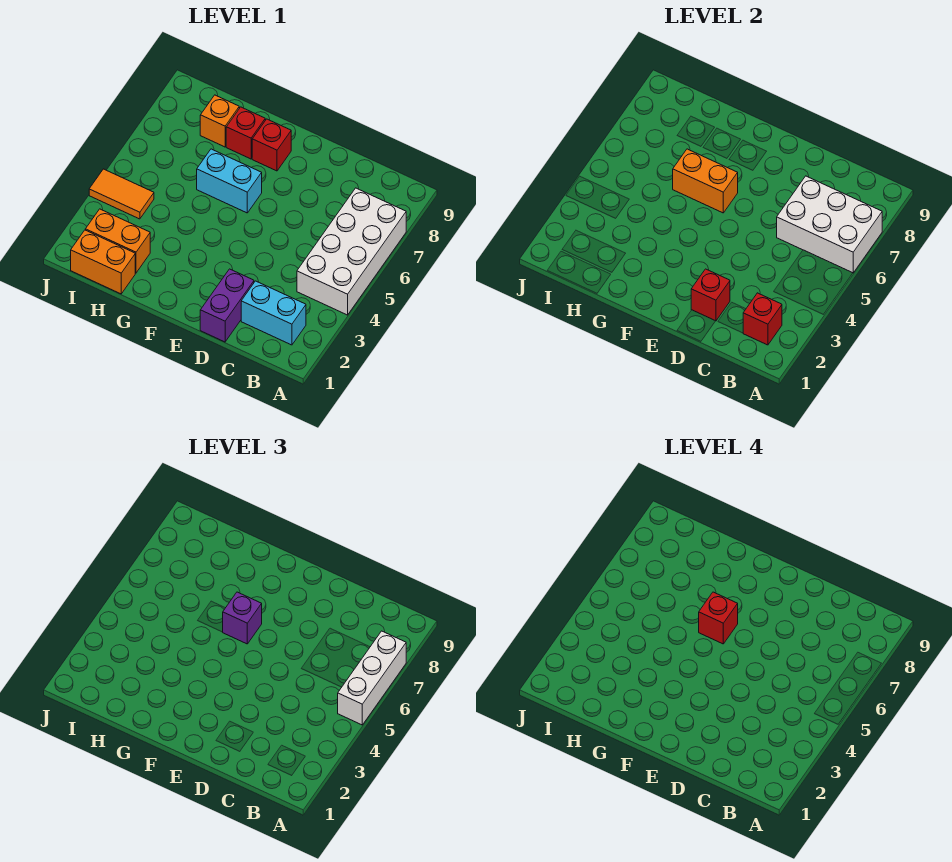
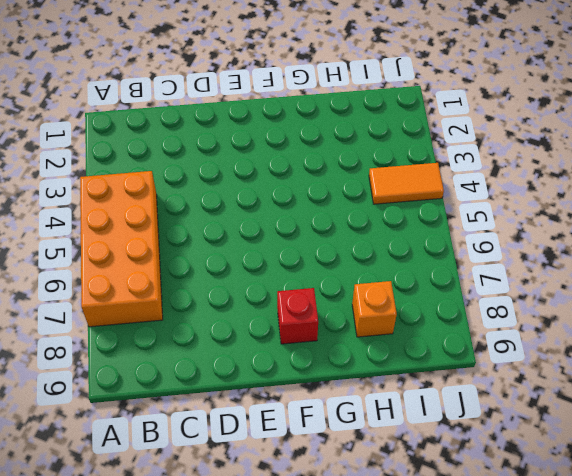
orange 2x4 brick [80,171,163,327] -> white 2x4 brick [297,188,406,315]
none -> cyan 1x2 brick [241,281,306,345]
none -> purple 1x2 brick [200,269,254,342]
none -> cyan 1x2 brick [197,149,262,213]

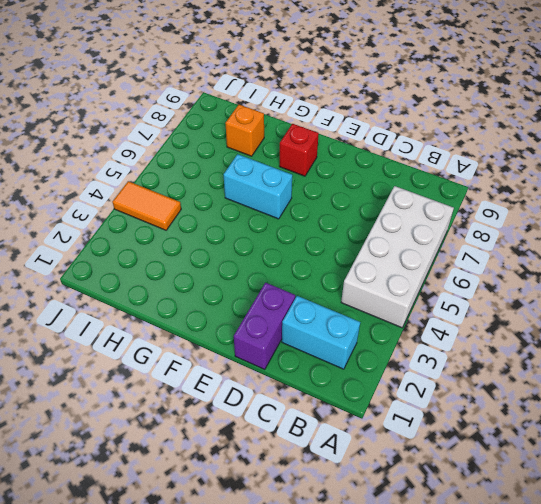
none -> red 1x1 brick [226,107,265,159]
none -> orange 1x2 brick [71,230,135,294]
none -> orange 1x2 brick [85,209,150,273]

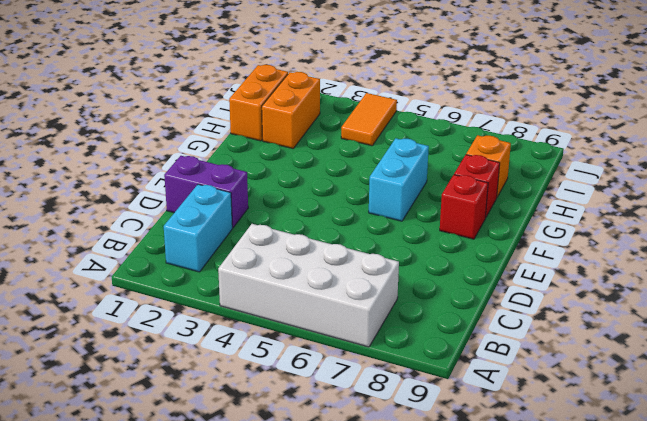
none -> white 2x3 brick [777,176,882,273]
none -> red 1x1 brick [743,293,782,345]
none -> red 1x1 brick [691,269,730,321]

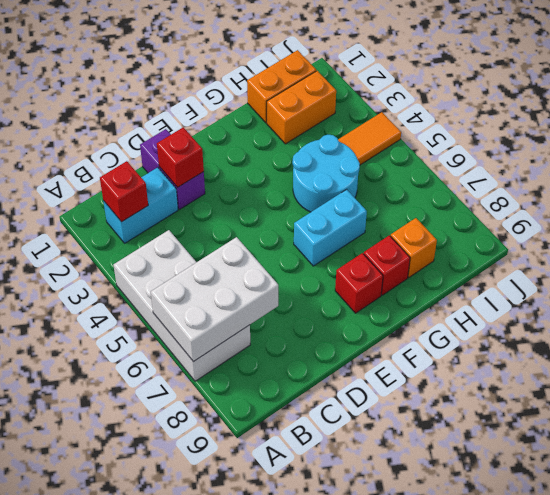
cyan 2x2 round brick [292,135,360,212] -> none
none -> orange 1x2 brick [673,149,738,213]
none -> white 1x3 brick [338,631,406,725]
none -> purple 1x1 brick [223,592,262,644]

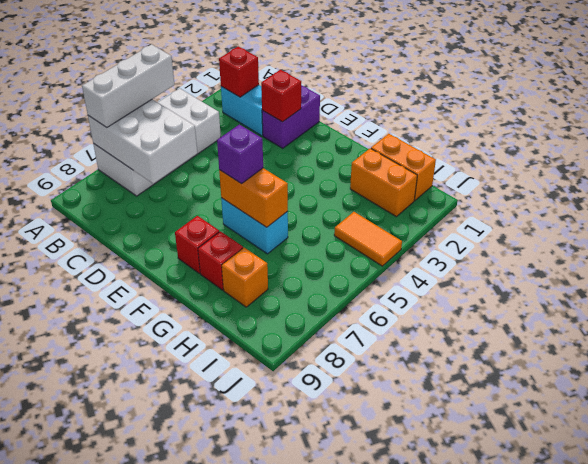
none -> red 1x1 brick [699,592,738,644]

